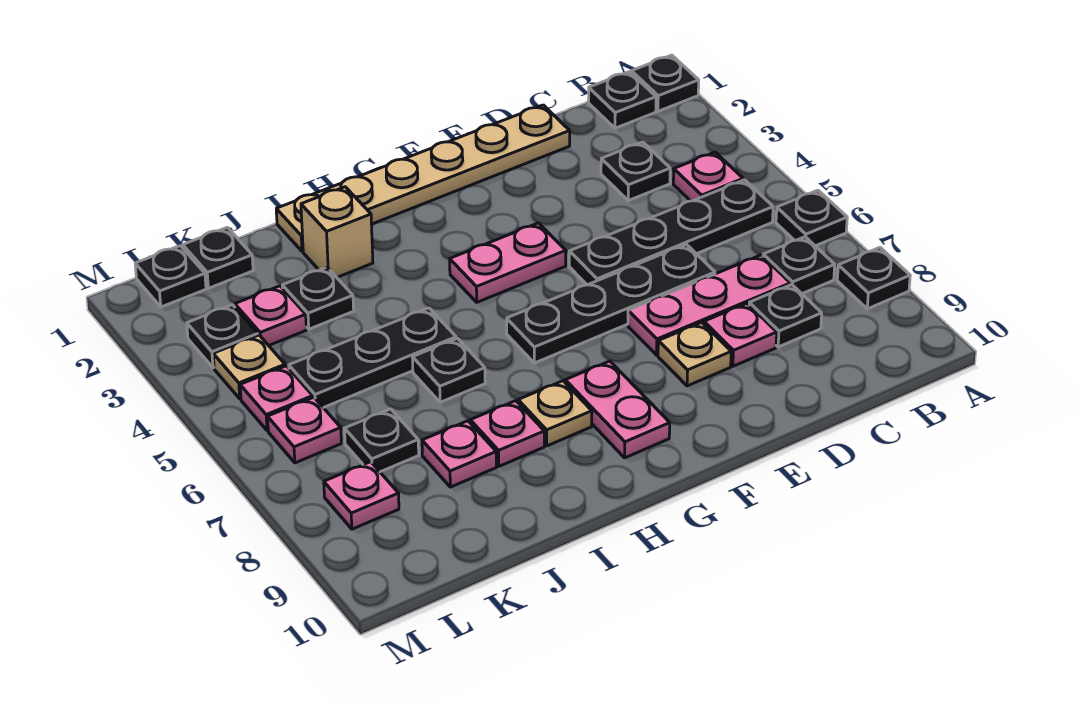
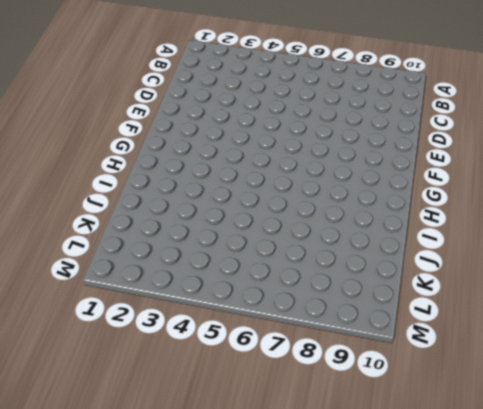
none -> black 1x1 plate [631,55,699,111]
none -> black 1x1 plate [776,190,847,246]
none -> black 1x1 plate [837,248,910,309]
none -> black 1x1 plate [588,72,656,128]

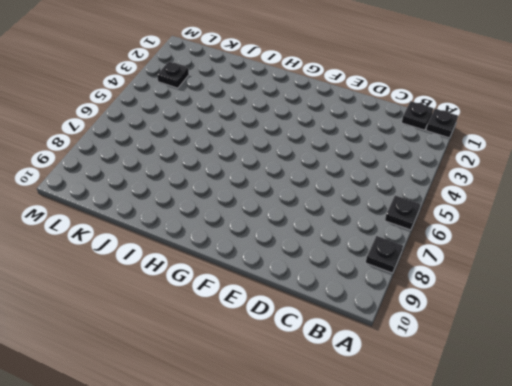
none -> pink 1x1 plate [673,152,743,201]
none -> black 1x4 plate [569,180,773,285]
none -> black 1x1 plate [763,237,835,294]
none -> black 1x1 plate [601,142,670,201]

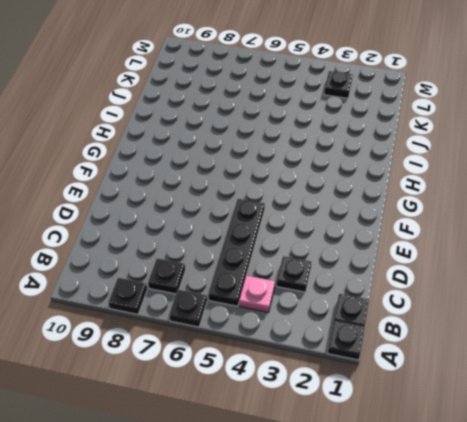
none -> pink 1x3 plate [628,255,790,355]
none -> black 1x1 plate [749,285,822,347]
none -> tan 1x6 plate [276,105,570,251]
none -> black 1x4 plate [507,244,715,363]

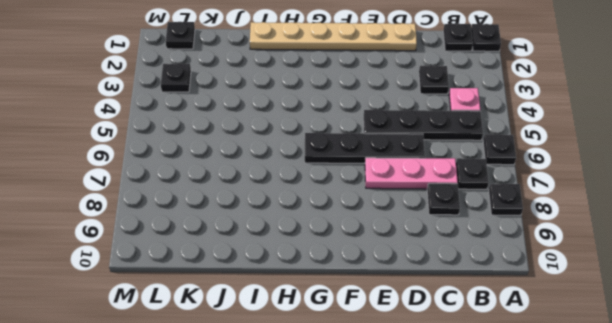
none -> pink 1x1 plate [704,304,777,366]
none -> tan 1x1 plate [658,322,731,386]
none -> pink 1x2 plate [450,223,566,302]
none -> pink 1x2 plate [565,361,670,458]

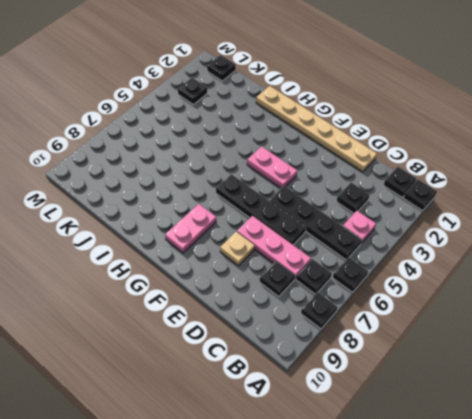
none -> pink 1x1 plate [704,304,777,366]
none -> tan 1x1 plate [518,381,592,446]
none -> tan 1x1 brick [301,187,373,277]
none -> black 1x3 plate [289,308,456,408]

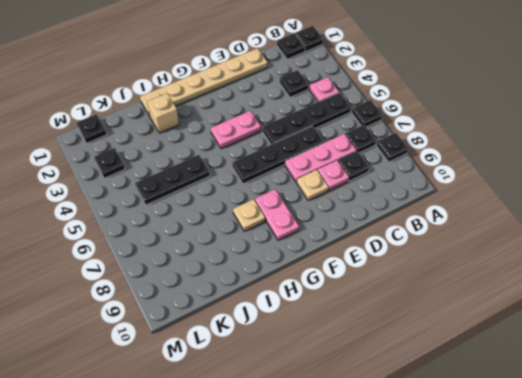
none -> black 1x1 plate [412,338,485,402]
none -> pink 1x1 plate [470,401,544,466]
none -> black 1x1 plate [282,267,354,329]
none -> pink 1x1 plate [422,421,496,487]

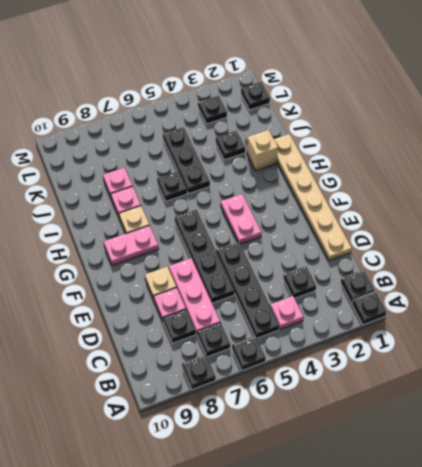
none -> black 1x1 plate [183,227,253,288]
none -> pink 1x1 plate [235,286,306,345]
none -> black 1x1 plate [345,409,419,472]
none -> tan 1x1 plate [213,335,285,399]

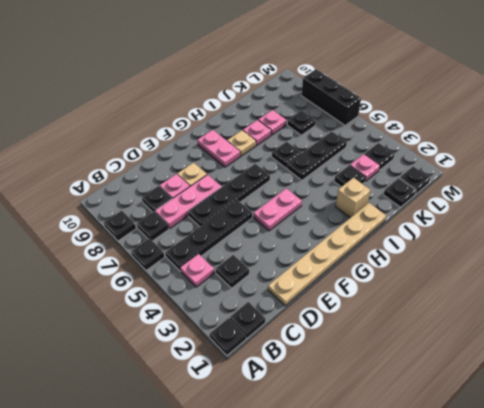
black 1x3 brick [302,69,361,125] -> none
none -> tan 1x1 plate [213,335,285,399]
none -> pink 1x1 plate [240,366,313,431]
none -> pink 1x1 plate [268,397,341,463]
none -> pink 1x1 plate [324,462,399,529]

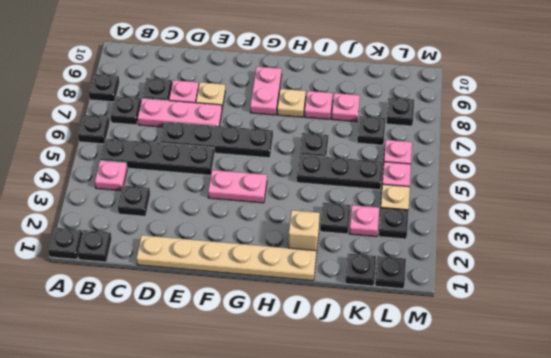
black 1x1 plate [386,98,414,126] -> pink 1x1 plate [324,462,399,529]

